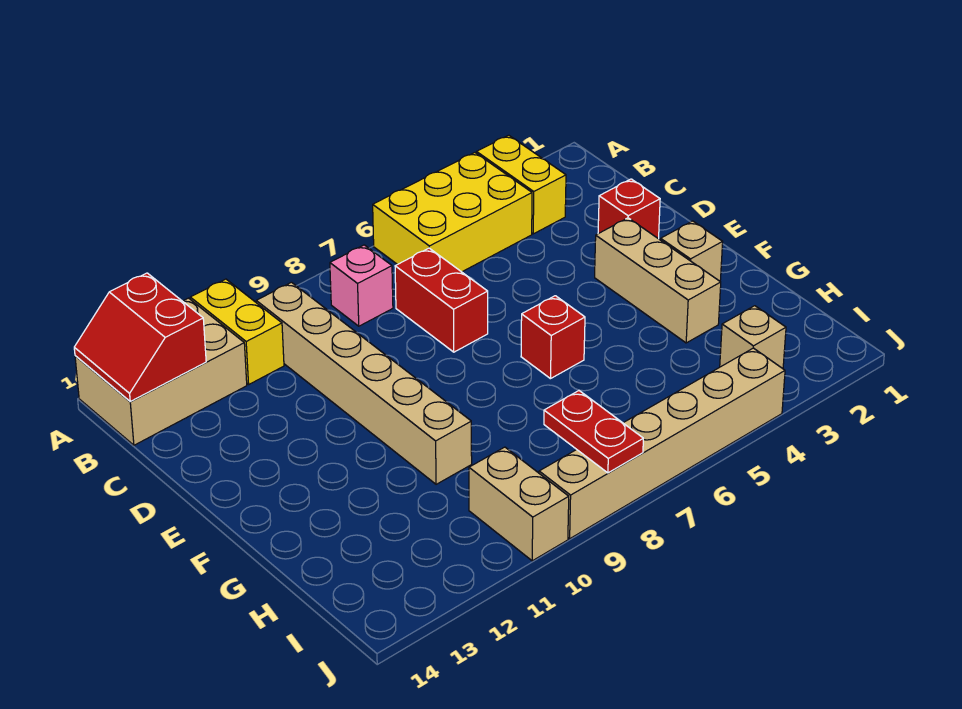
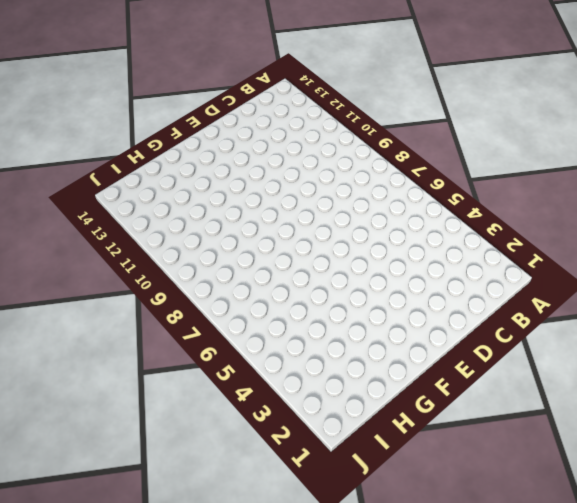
none -> yellow 1x2 brick [477,135,566,234]
none -> yellow 2x3 brick [373,153,532,272]
none -> yellow 1x2 brick [190,279,284,384]

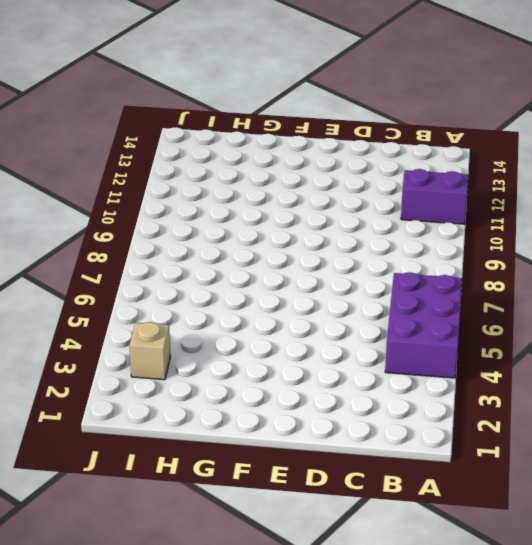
purple 2x3 brick [385,272,462,378] -> yellow 2x3 brick [373,153,532,272]
purple 1x2 brick [401,169,468,224] -> yellow 1x2 brick [190,279,284,384]
none -> yellow 1x2 brick [477,135,566,234]
none -> tan 2x3 brick [75,298,247,445]
none -> pink 1x1 brick [330,245,393,326]

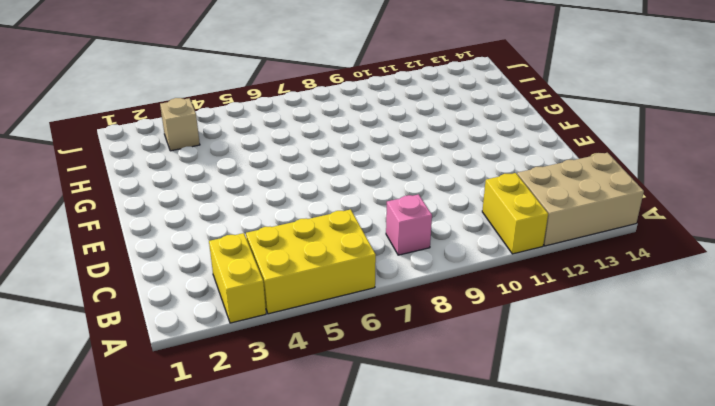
none -> tan 1x6 brick [256,282,472,484]
none -> red 1x2 brick [395,248,488,352]
none -> red 1x1 brick [598,179,660,239]

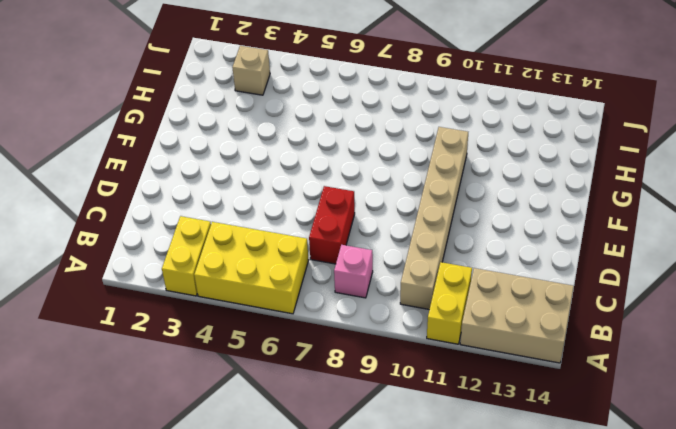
none -> red 1x1 brick [598,179,660,239]
none -> tan 1x3 brick [595,218,721,343]
none -> tan 1x1 brick [661,221,723,281]

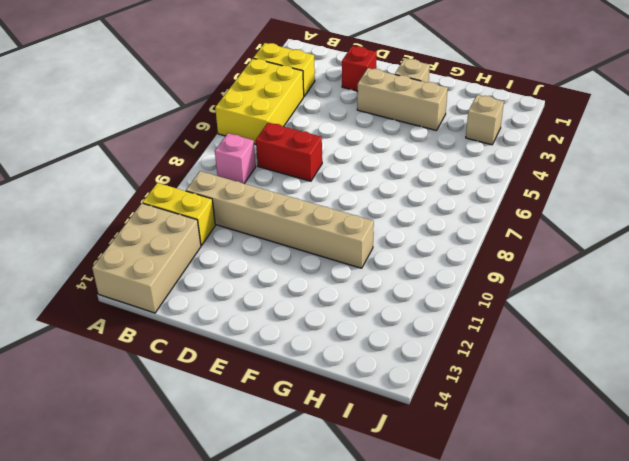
none -> red 1x1 brick [521,296,585,379]
none -> tan 1x2 brick [469,447,569,561]
none -> tan 1x6 brick [539,348,785,539]

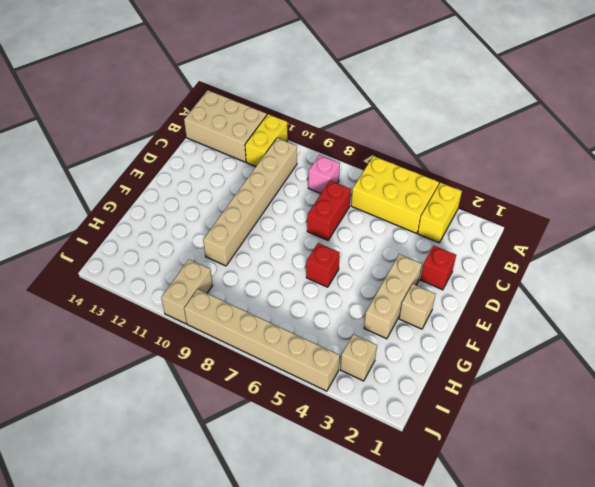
none -> red 2x2 slope [74,273,206,401]
none -> red 1x2 plate [544,391,643,473]

